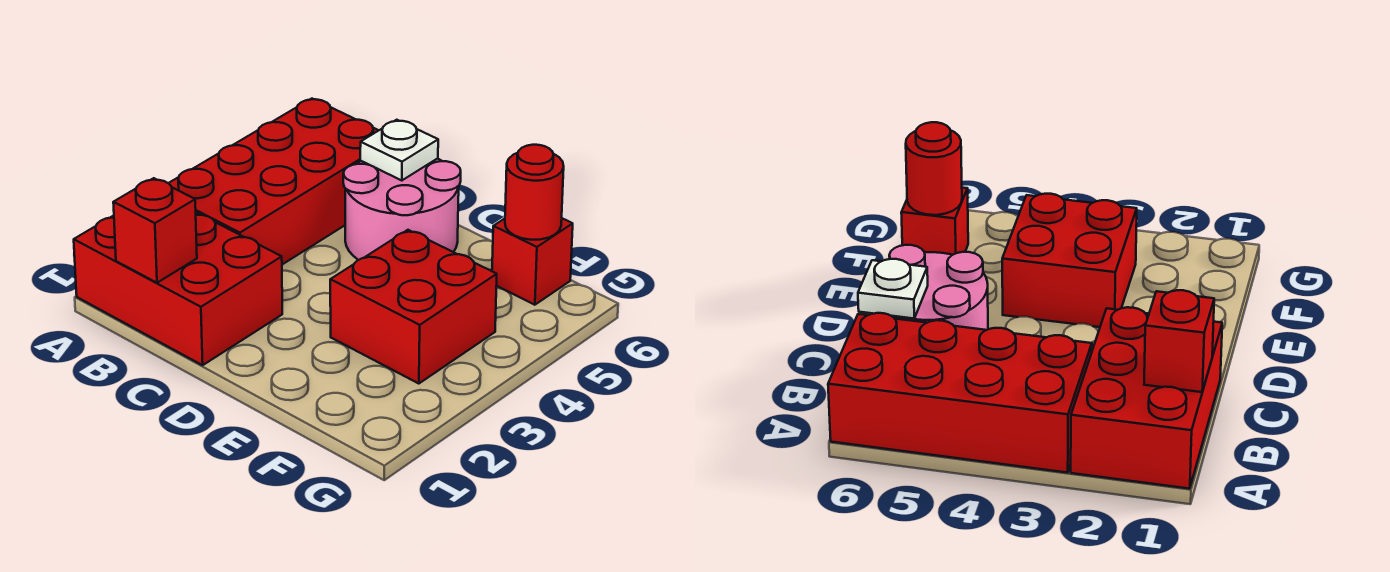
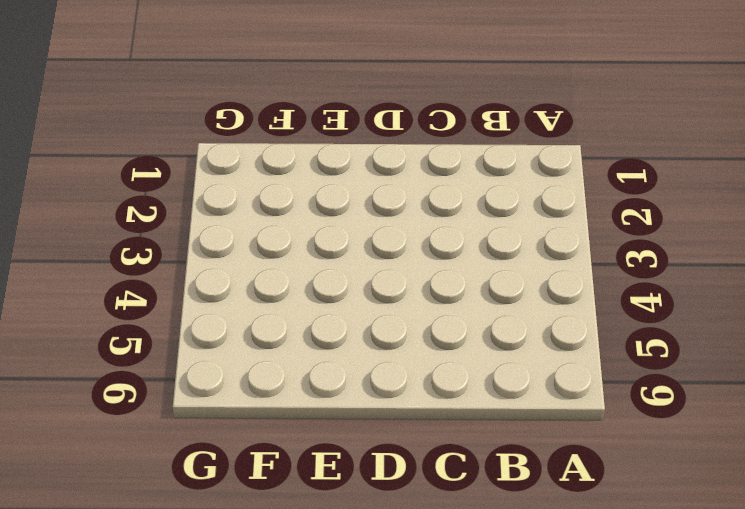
none -> red 2x3 brick [74,213,282,365]
none -> red 2x4 brick [169,99,379,265]

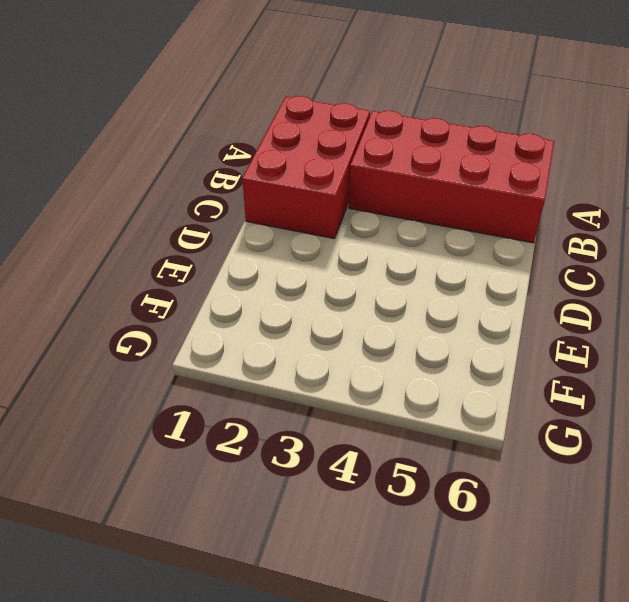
none -> pink 2x2 round brick [343,159,461,260]
none -> red 2x2 brick [330,230,497,384]

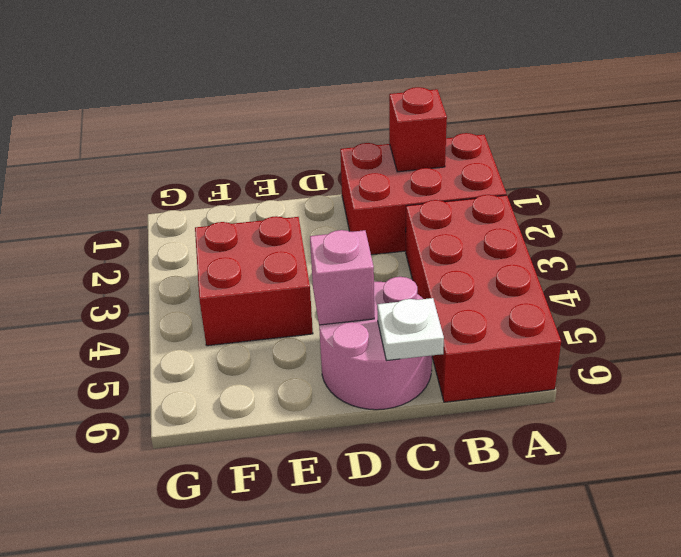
pink 1x1 brick [310,230,374,325] -> none
none -> red 1x1 brick [492,218,573,305]
none -> red 1x1 round brick [505,145,564,240]

